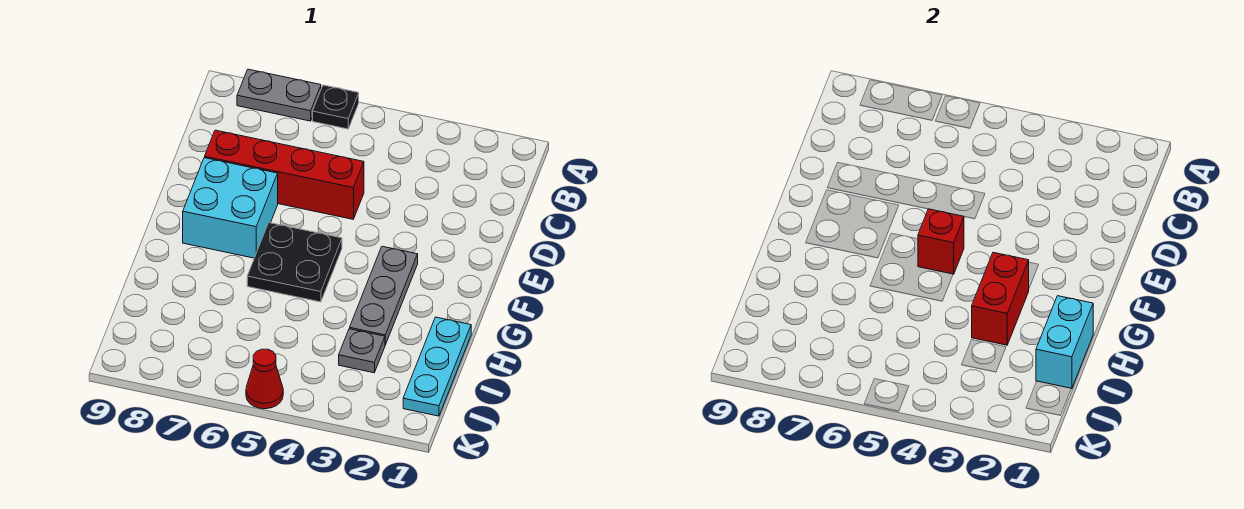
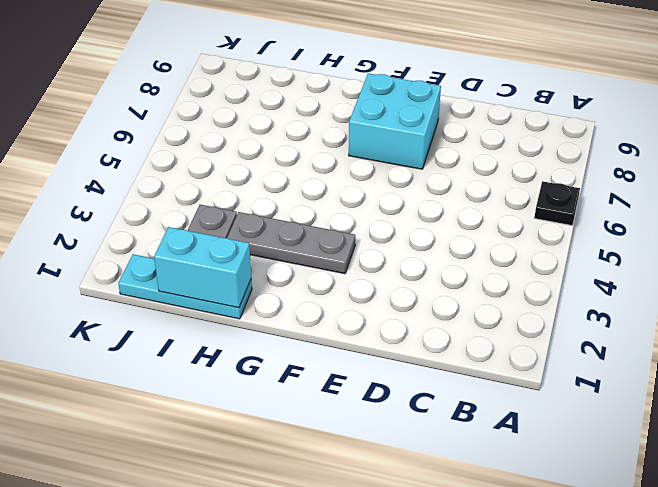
none -> grey 1x2 plate [237,69,321,121]
none -> red 1x4 brick [205,130,364,219]
none -> black 2x2 plate [247,223,342,302]

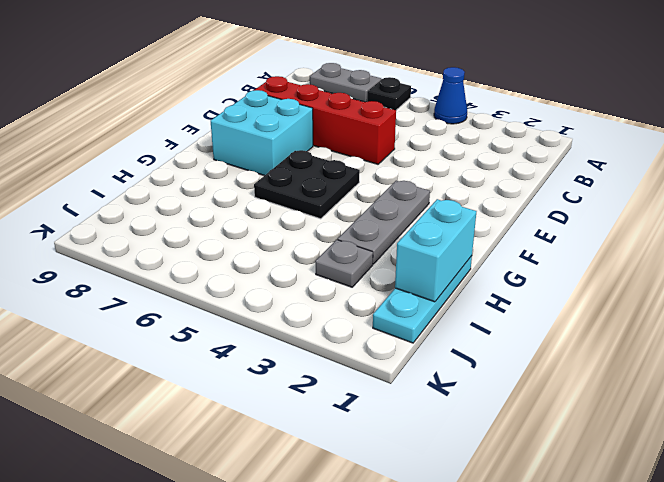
blue 1x1 cone [434,67,467,124] -> none
none -> red 1x1 cone [246,349,283,409]
none -> red 1x1 brick [918,209,964,274]
none -> red 1x2 brick [972,252,1029,345]

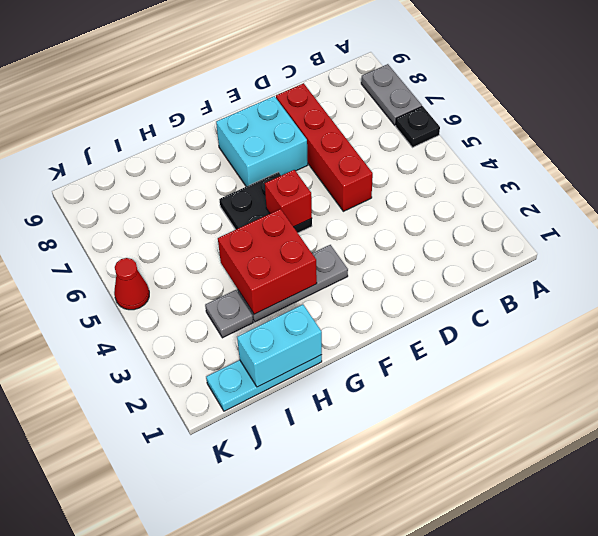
red 2x2 brick [218,209,317,314] -> red 1x2 brick [972,252,1029,345]

